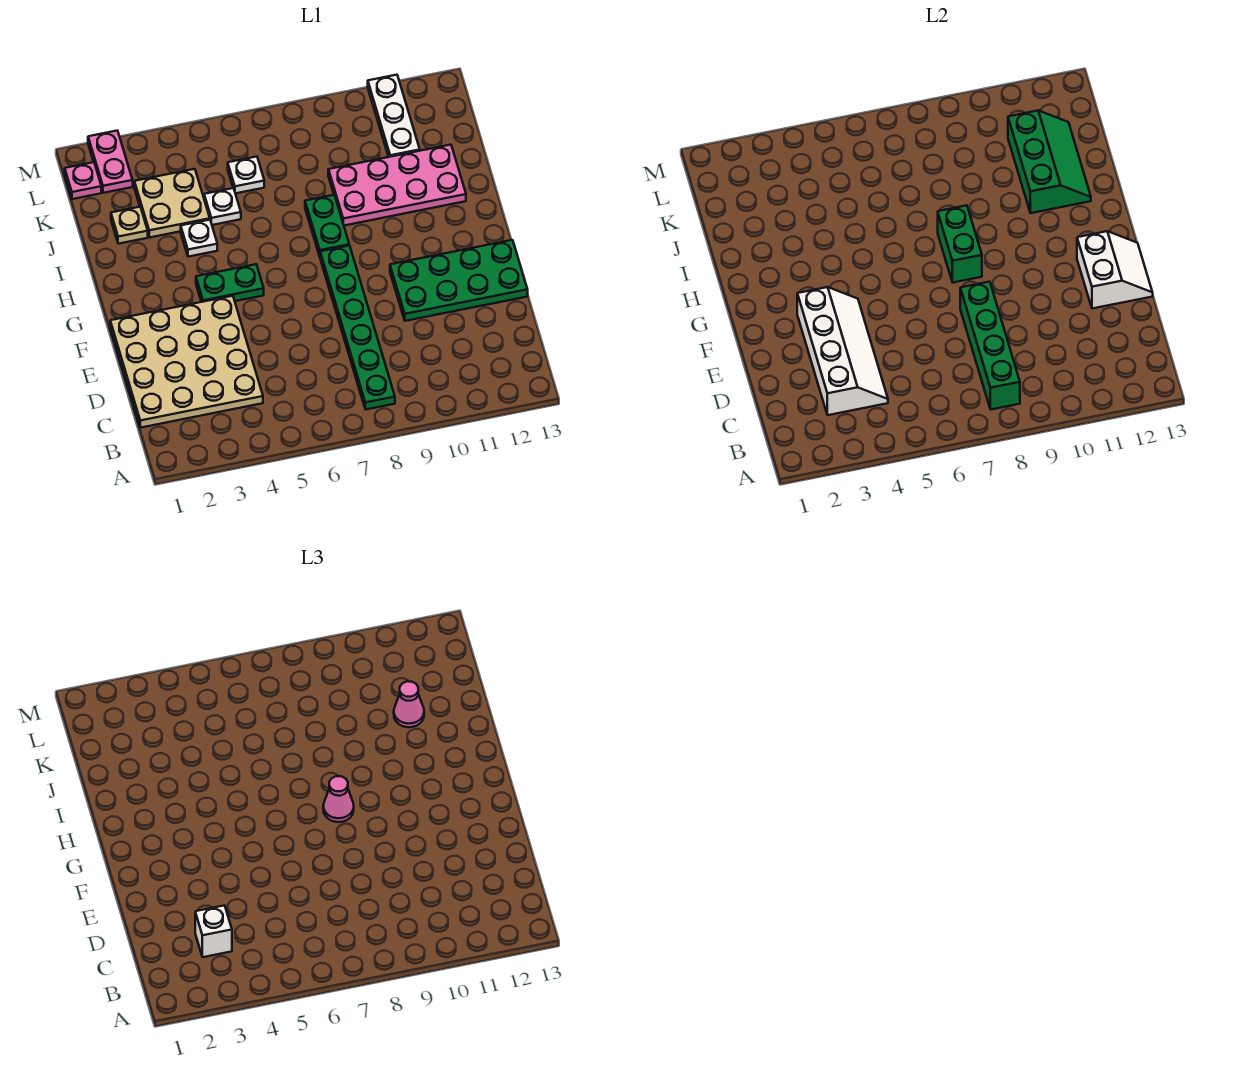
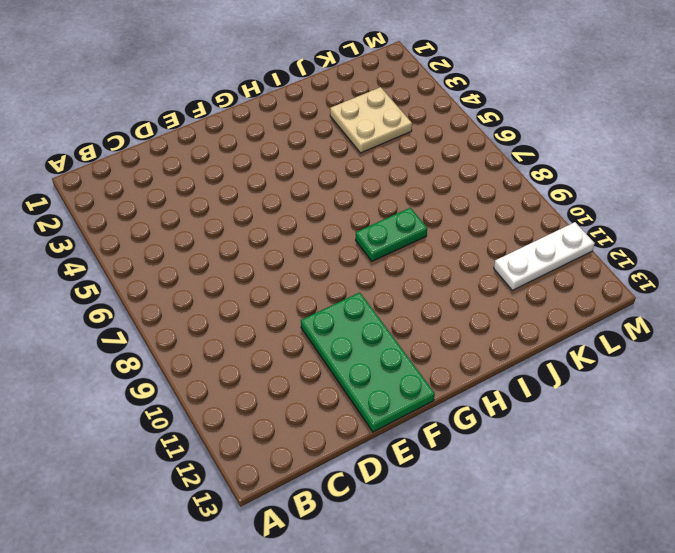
none -> green 1x6 plate [320,246,395,409]
none -> tan 4x4 plate [110,296,263,428]
none -> green 1x2 plate [196,264,264,302]

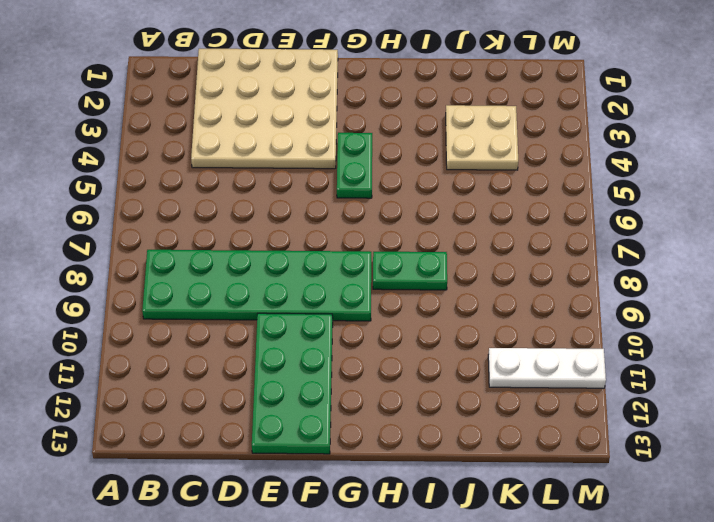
green 2x6 plate [142,250,371,321] -> green 1x6 plate [320,246,395,409]
none -> white 1x1 plate [181,220,217,257]
none -> pink 2x4 plate [328,145,466,226]
none -> tan 1x1 plate [111,207,148,244]

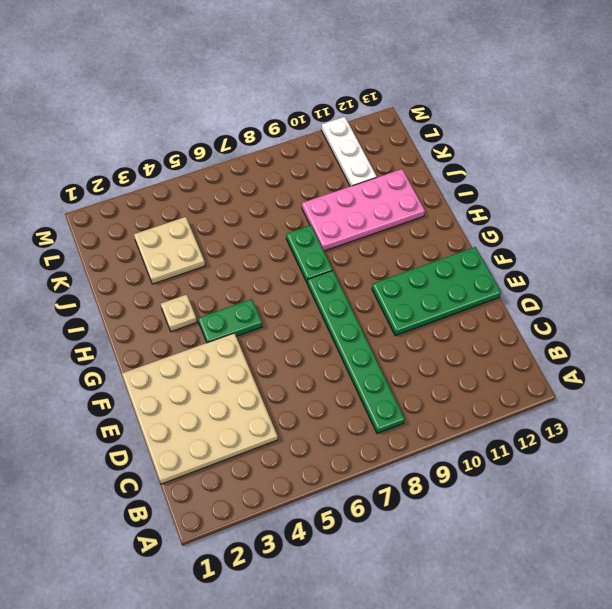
tan 1x1 plate [161,295,197,332] -> tan 1x1 plate moved to [111,207,148,244]
none -> white 1x1 plate [181,220,217,257]
none -> white 1x1 plate [204,188,241,225]
none -> white 1x1 plate [228,157,264,193]

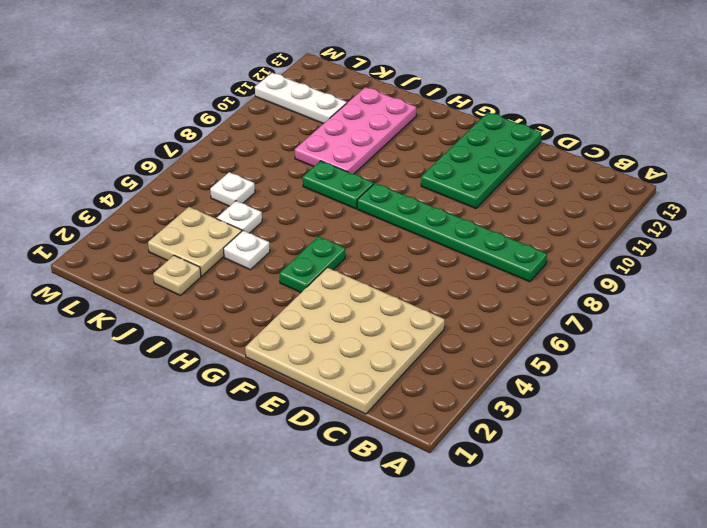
none -> pink 1x1 plate [65,162,101,199]
none -> pink 1x2 plate [88,131,133,193]
none -> green 1x4 brick [960,282,1020,409]

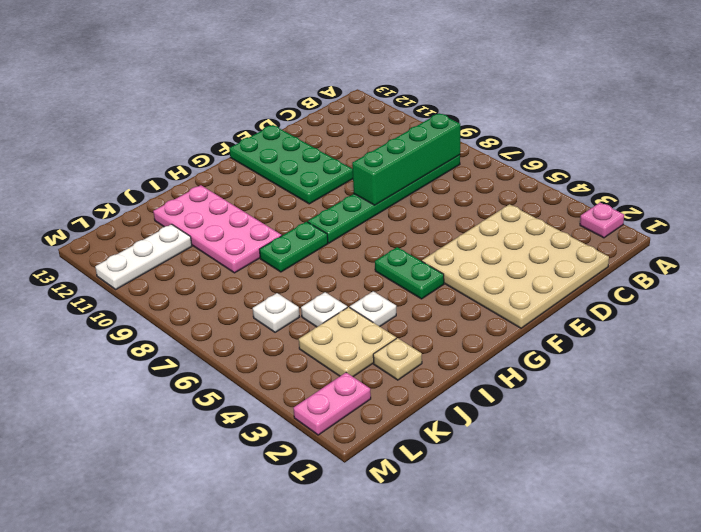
pink 1x1 plate [580,203,624,238] -> pink 1x1 plate moved to [65,162,101,199]
none -> white 2x4 slope [797,287,888,415]
none -> white 2x2 slope [1077,231,1153,309]
none -> green 1x2 brick [938,205,982,283]

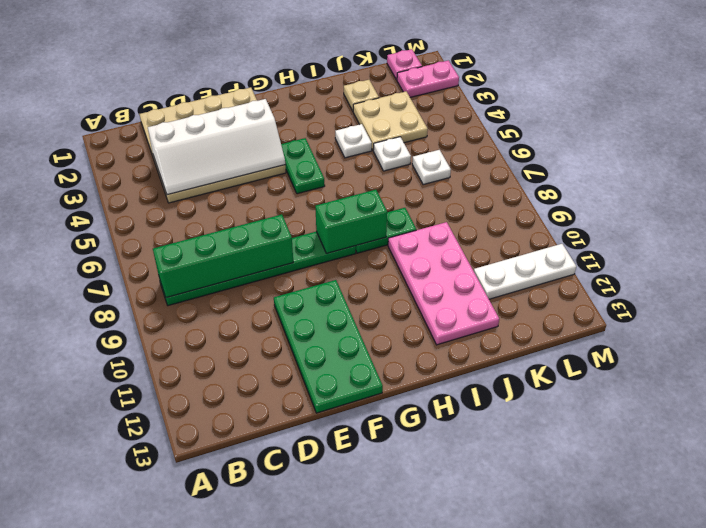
none -> white 2x2 slope [1077,231,1153,309]
none -> green 2x3 slope [1008,111,1091,213]
none -> white 1x1 brick [195,905,232,957]

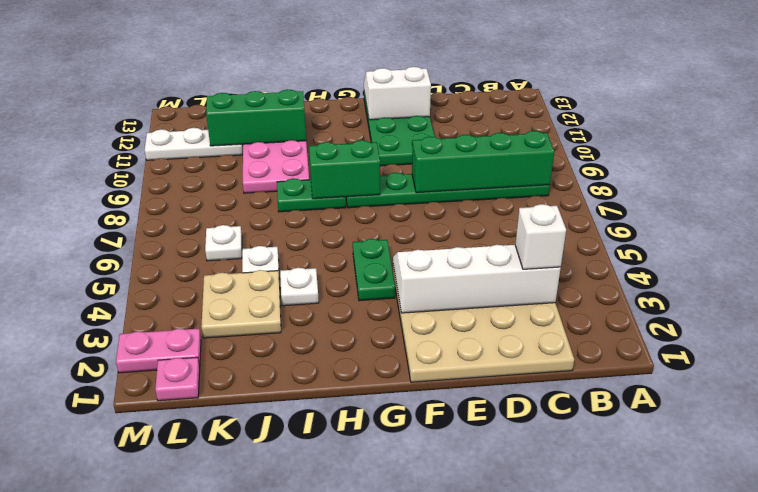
none -> tan 1x1 plate [111,207,148,244]
none -> pink 1x1 cone [323,776,354,822]
none -> pink 1x1 cone [394,681,424,727]

